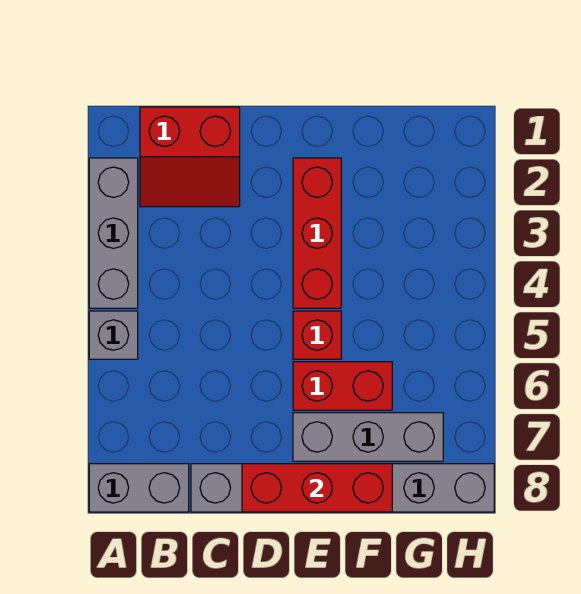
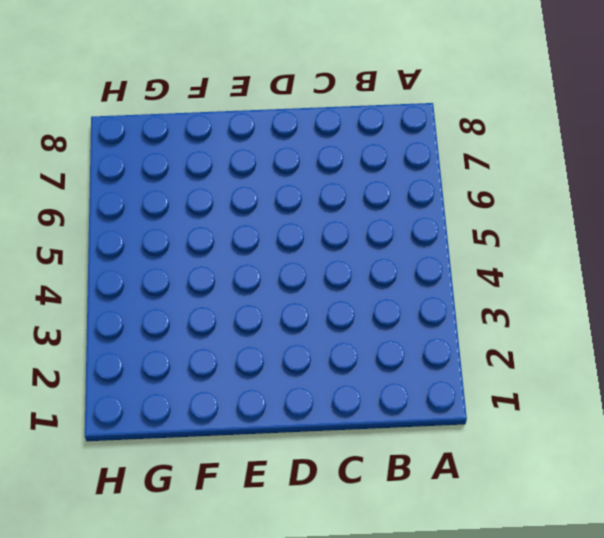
none -> grey 1x3 brick [89,158,138,308]
none -> grey 1x1 brick [89,311,138,359]

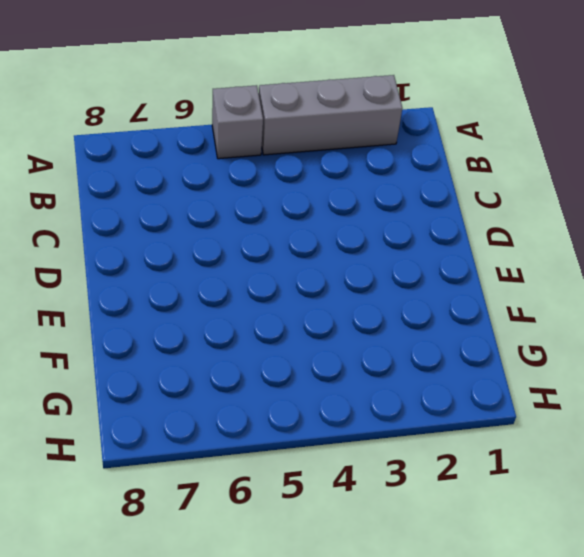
none -> grey 1x2 brick [89,464,189,512]
none -> red 2x2 slope [140,107,240,207]

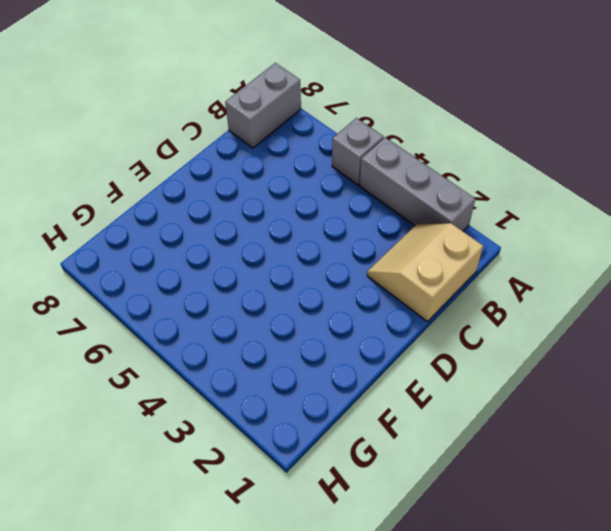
tan 2x2 slope [367,223,483,322] -> red 2x2 slope [140,107,240,207]
none -> grey 1x6 brick [191,464,494,512]
none -> red 1x3 brick [293,158,341,308]

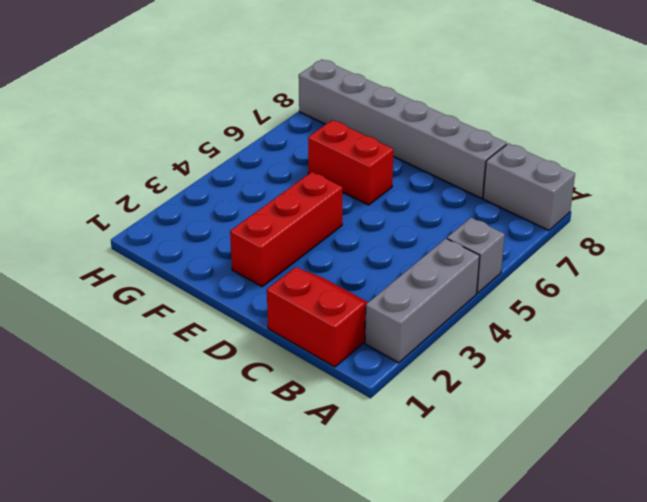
none -> red 1x1 brick [293,311,341,359]
none -> grey 1x3 brick [293,413,443,461]

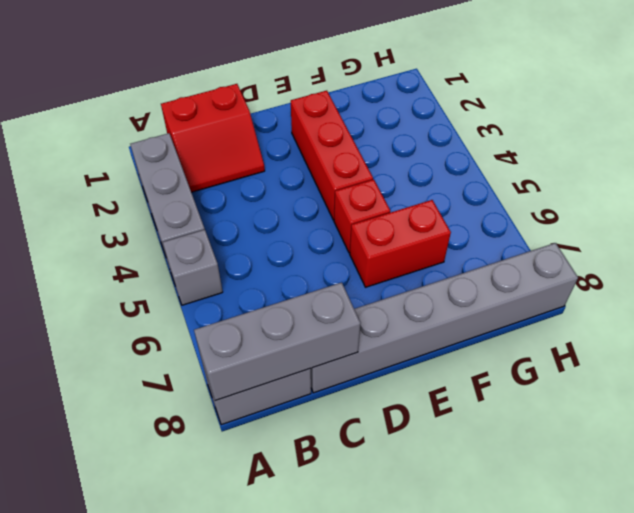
grey 1x3 brick [194,282,360,401] -> grey 1x3 brick moved to [293,413,443,461]
none -> red 1x3 brick [242,464,392,512]

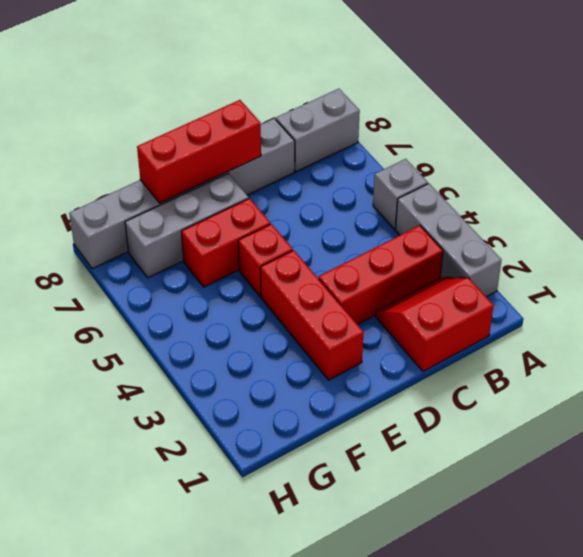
red 1x3 brick [319,225,443,324] -> none

